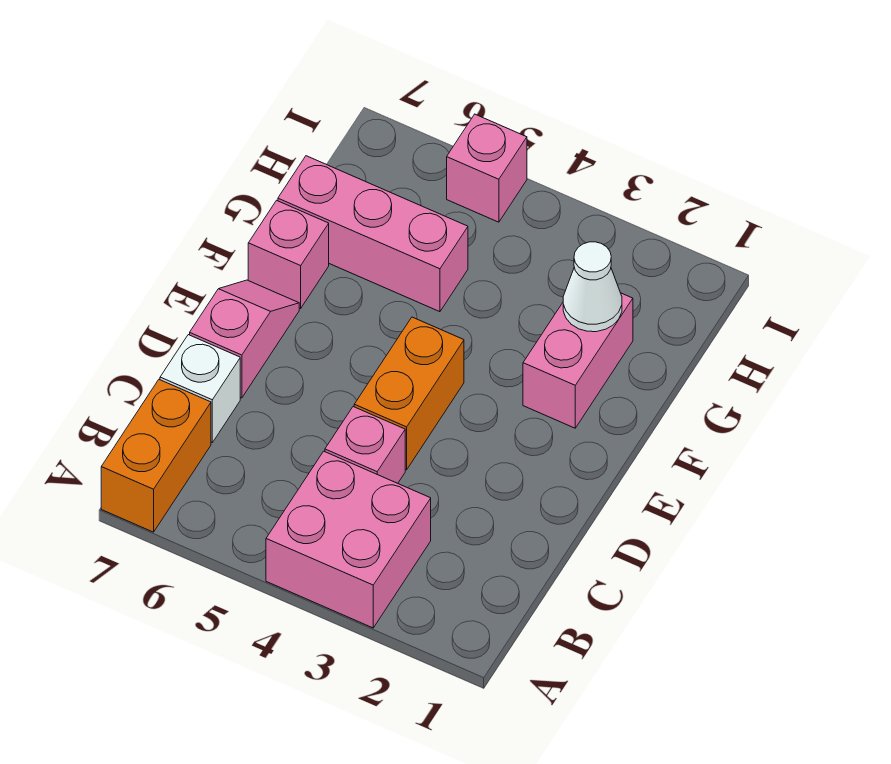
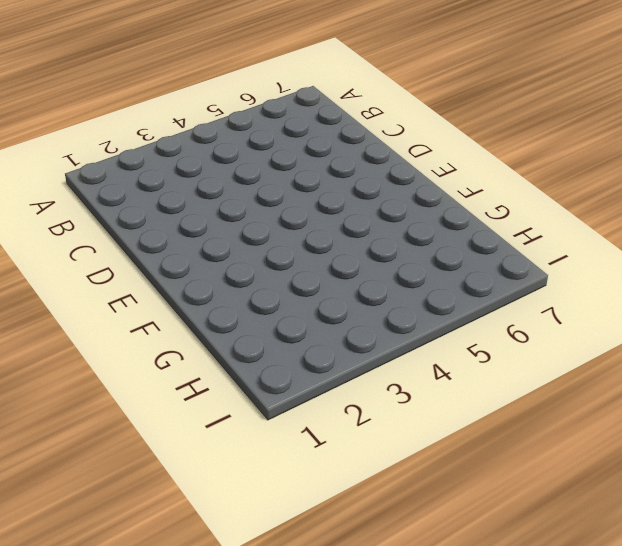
none -> pink 2x2 brick [266,451,431,628]
none -> orange 1x2 brick [101,380,211,532]

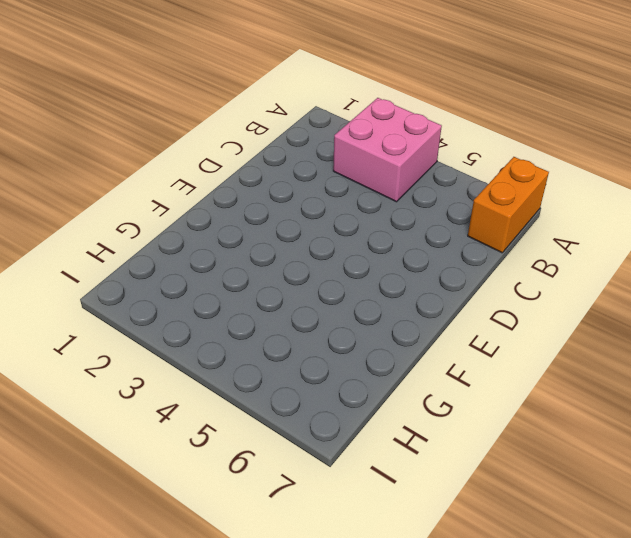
none -> pink 1x1 brick [325,407,405,483]
none -> white 1x1 brick [160,335,240,442]

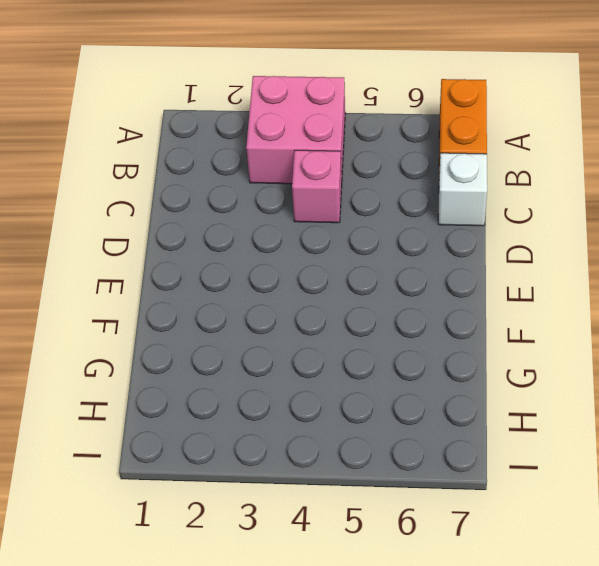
none -> orange 1x2 brick [354,317,464,470]
none -> pink 1x2 slope [190,280,299,398]

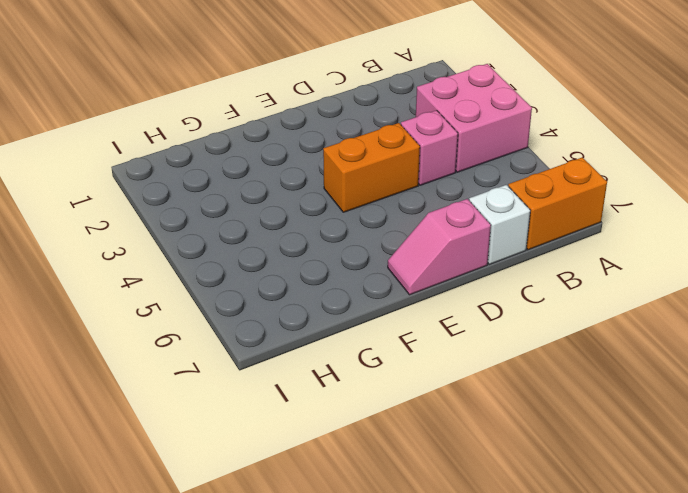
none -> pink 1x2 brick [523,293,633,428]
none -> pink 1x1 brick [248,200,329,308]

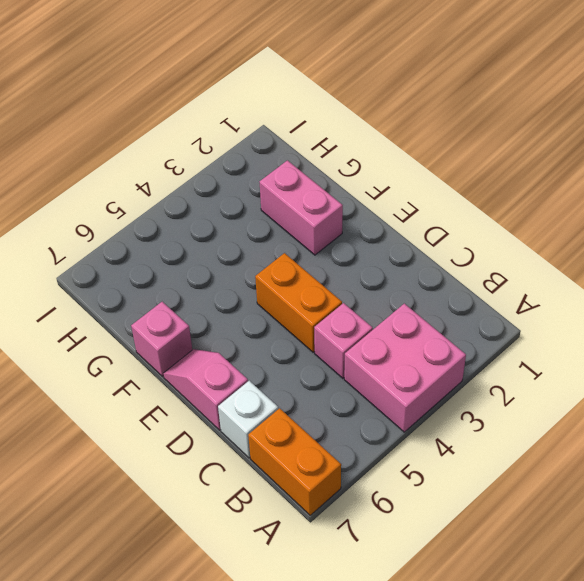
none -> pink 1x3 brick [278,156,468,312]
none -> pink 1x1 brick [447,114,527,222]

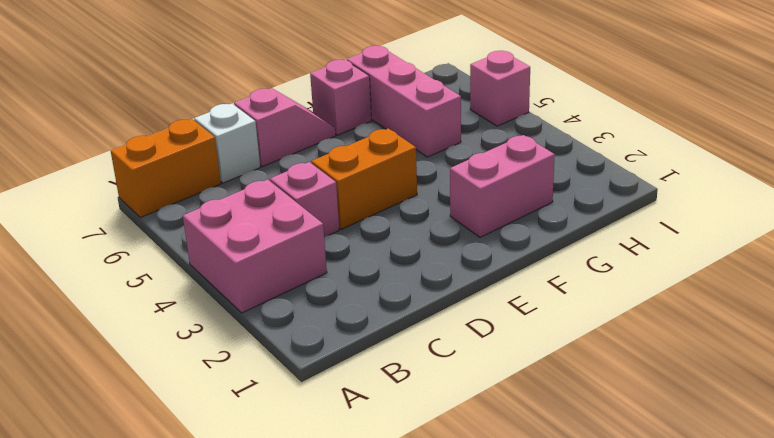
none -> white 1x1 cone [563,242,622,332]

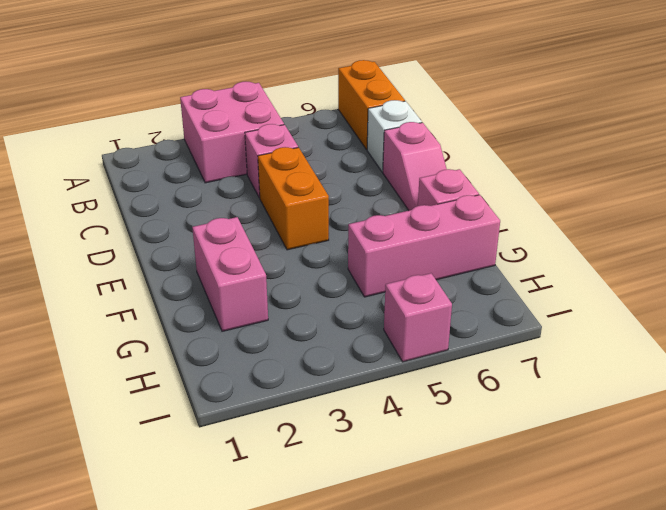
none -> white 1x1 cone [563,242,622,332]

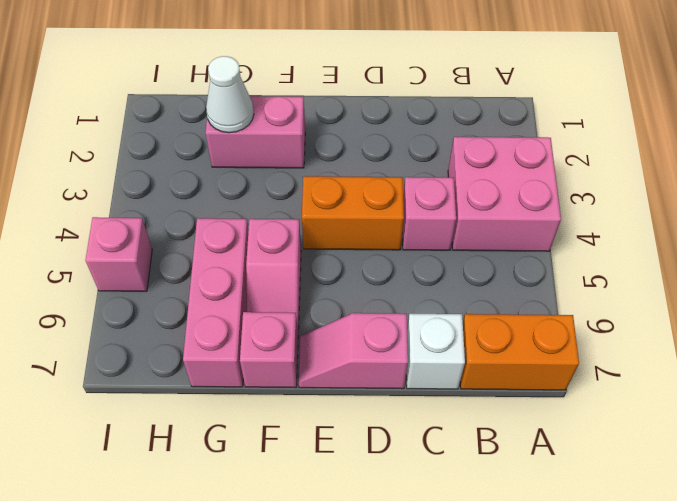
pink 1x2 slope [246,219,301,333] -> none

